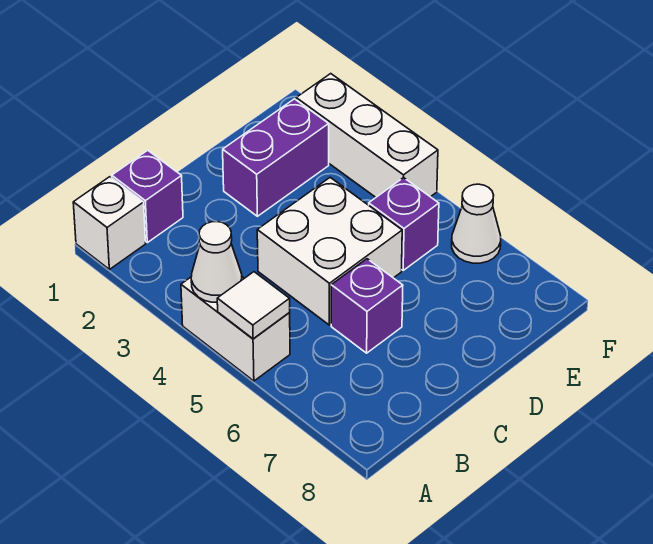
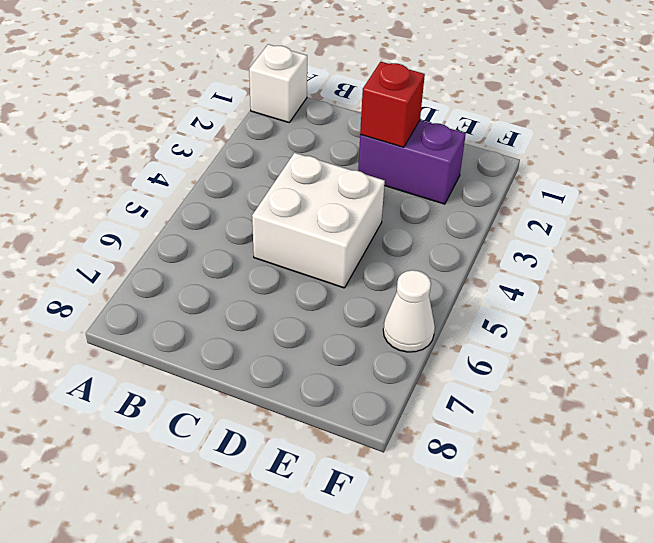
red 1x1 brick [360,62,425,147] -> none
none -> white 1x2 brick [181,277,290,381]
none -> purple 1x1 brick [112,150,183,243]

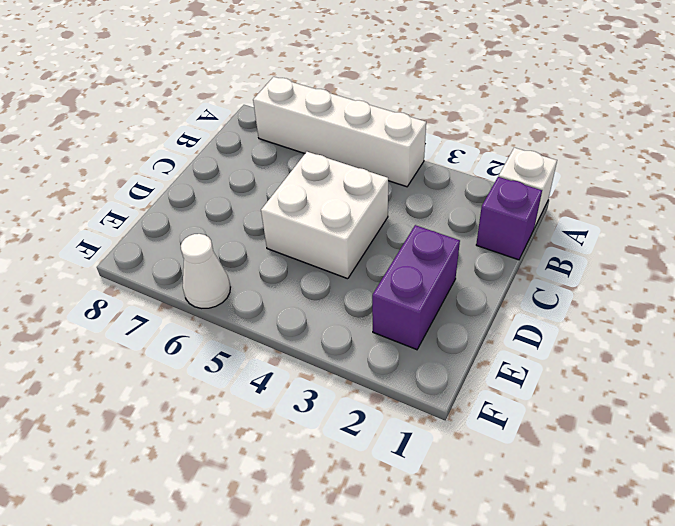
white 1x4 brick [253,77,426,187] -> white 1x2 brick [181,277,290,381]
none -> purple 1x1 brick [331,259,403,353]
none -> purple 1x1 brick [369,178,439,270]

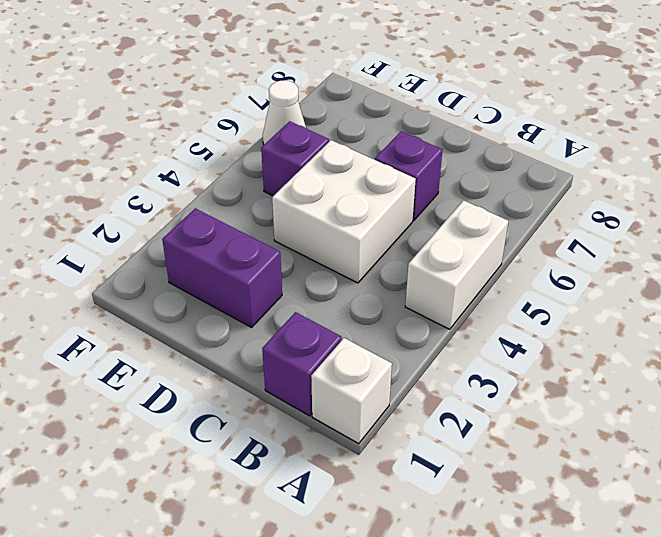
none -> white 1x3 brick [296,74,438,197]
none -> white 1x1 cone [191,222,242,302]

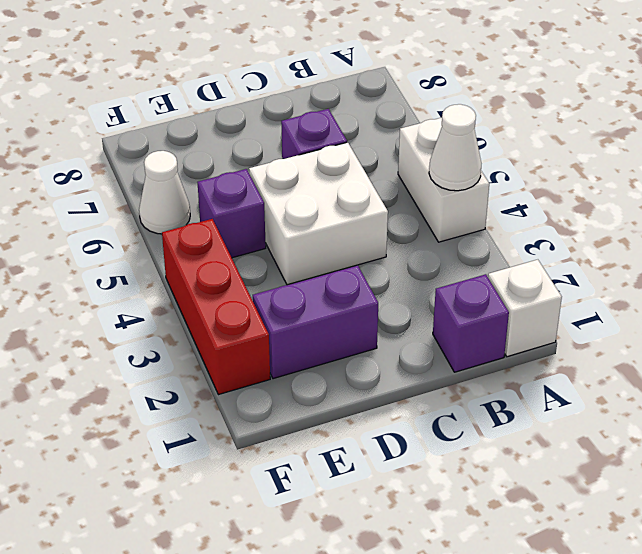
red 1x3 brick [162,219,270,395] -> white 1x3 brick [296,74,438,197]
none -> white 1x1 tile [217,272,290,339]

